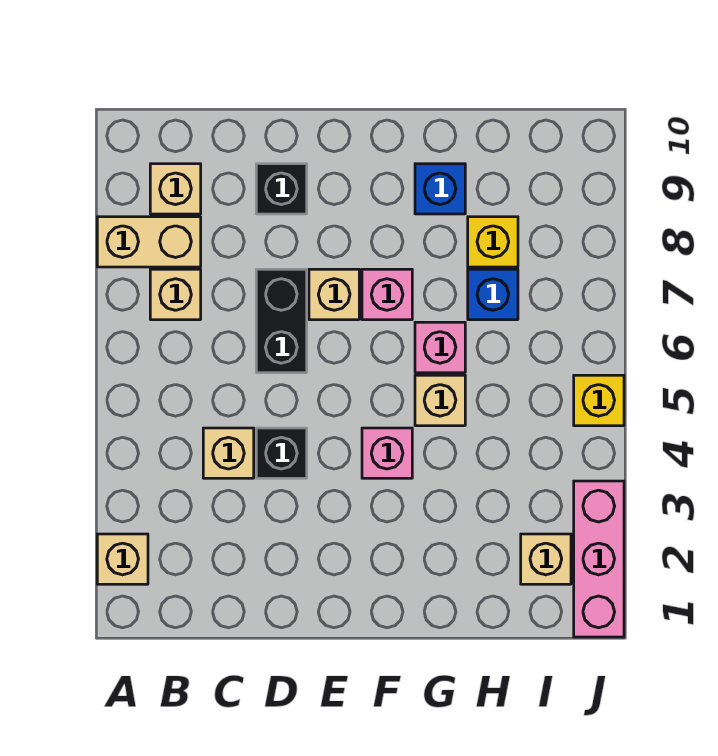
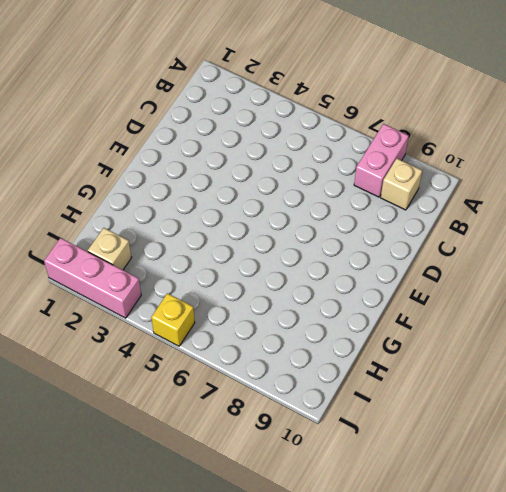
pink 1x2 brick [354,124,409,197] -> tan 1x2 brick [97,217,201,267]
none -> tan 1x1 brick [97,534,148,584]
none -> tan 1x1 brick [150,269,201,320]
none -> tan 1x1 brick [203,428,254,478]

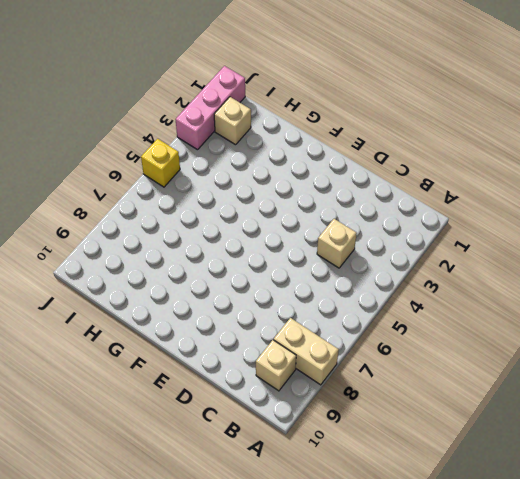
none -> tan 1x1 brick [97,534,148,584]
none -> tan 1x1 brick [150,269,201,320]
none -> black 1x1 brick [256,428,307,478]

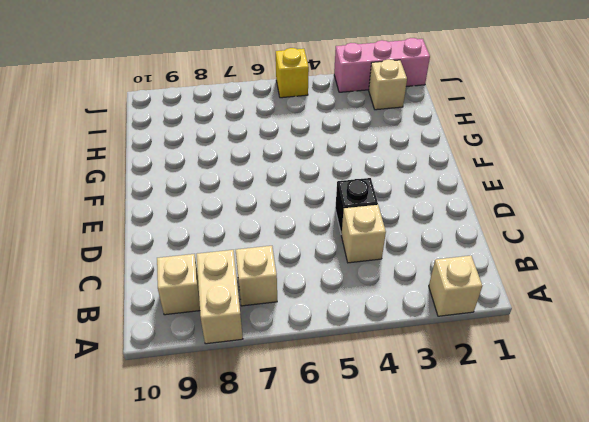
none -> black 1x2 brick [256,269,307,373]
none -> black 1x1 brick [256,164,307,214]
none -> tan 1x1 brick [309,269,359,320]

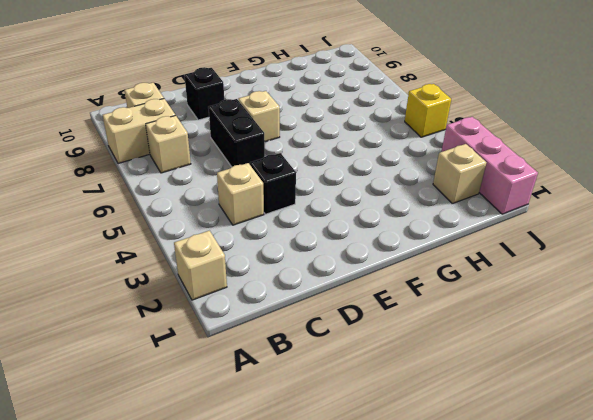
none -> pink 1x1 brick [362,428,412,478]
none -> pink 1x1 brick [362,269,412,320]
none -> tan 1x1 brick [415,375,465,426]

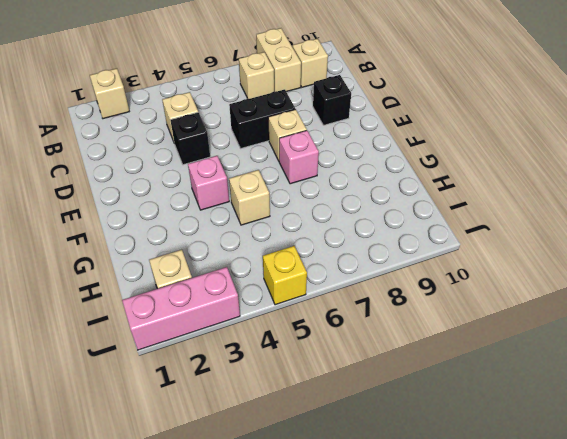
none -> pink 1x1 brick [415,322,465,373]
none -> blue 1x1 brick [415,164,465,214]
none -> blue 1x1 brick [468,269,518,320]

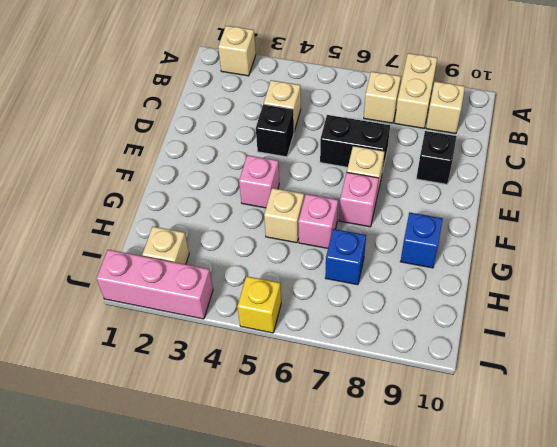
none -> yellow 1x1 brick [468,217,518,267]

